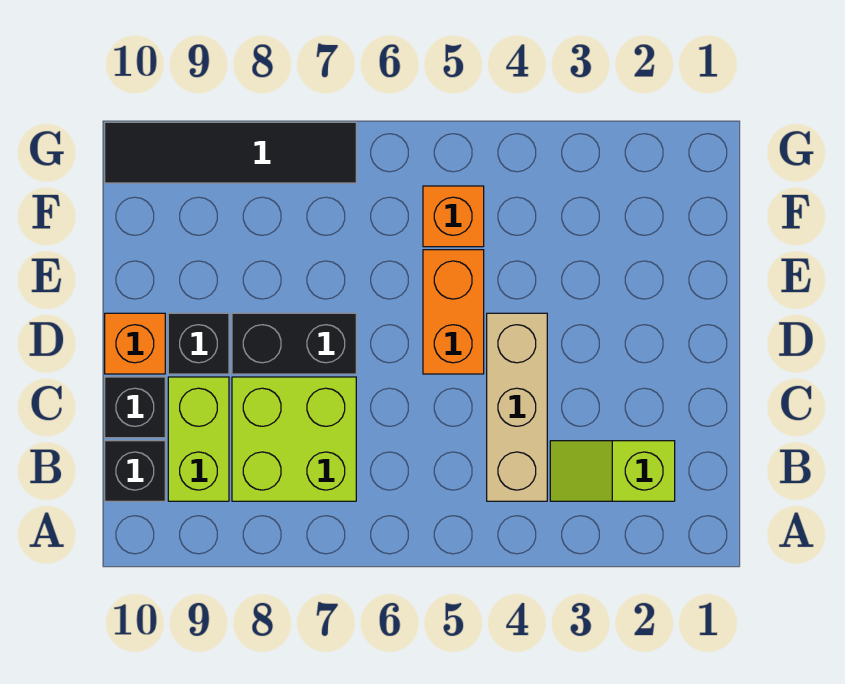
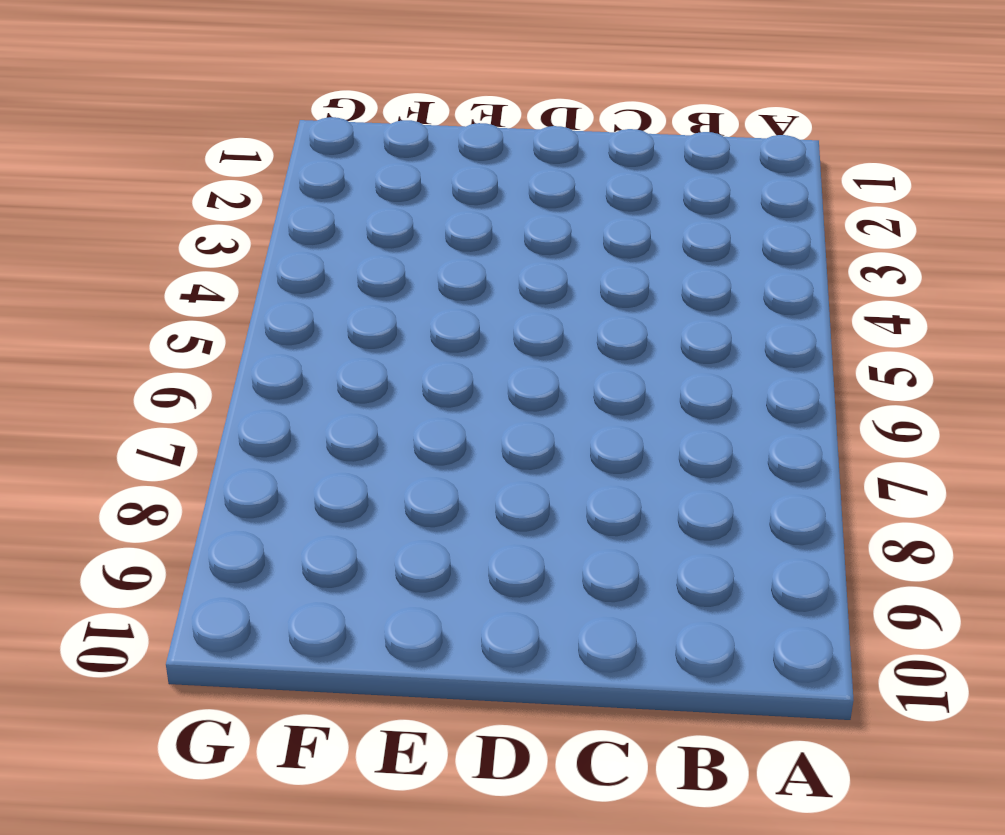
none -> lime 1x2 slope [550,441,675,501]
none -> tan 1x3 brick [487,313,547,501]
none -> lime 2x2 brick [232,377,356,501]

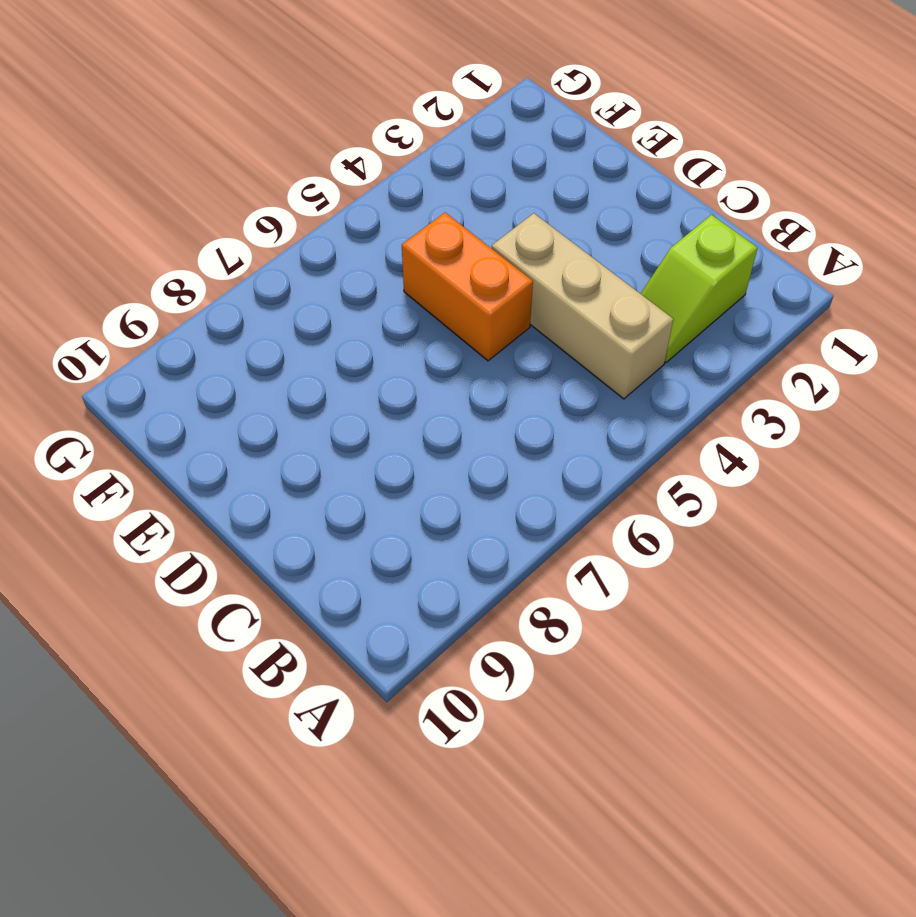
none -> lime 2x2 brick [232,377,356,501]
none -> lime 1x2 brick [168,377,229,501]
none -> black 1x1 brick [105,441,165,501]

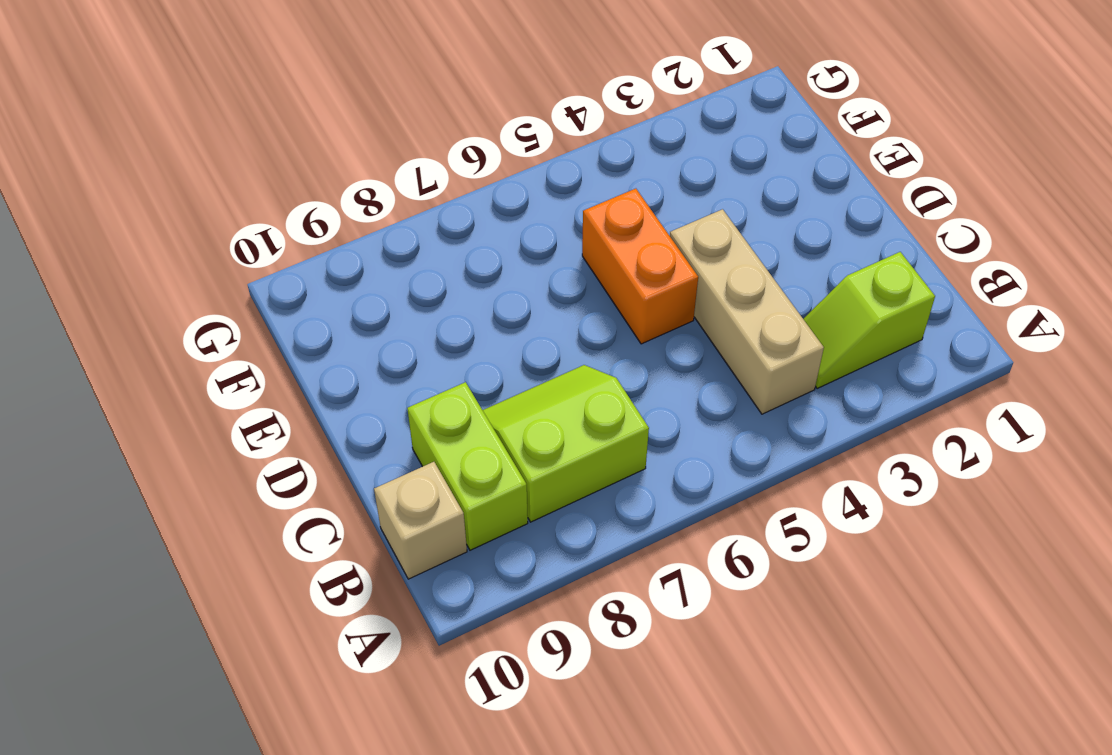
lime 2x2 slope [483,365,649,522] -> lime 2x2 brick [232,377,356,501]
tan 1x1 brick [374,462,467,579] -> black 1x1 brick [105,441,165,501]
none -> black 1x1 brick [105,377,165,438]
none -> black 1x2 brick [232,313,356,374]
none -> black 1x1 brick [168,313,229,374]

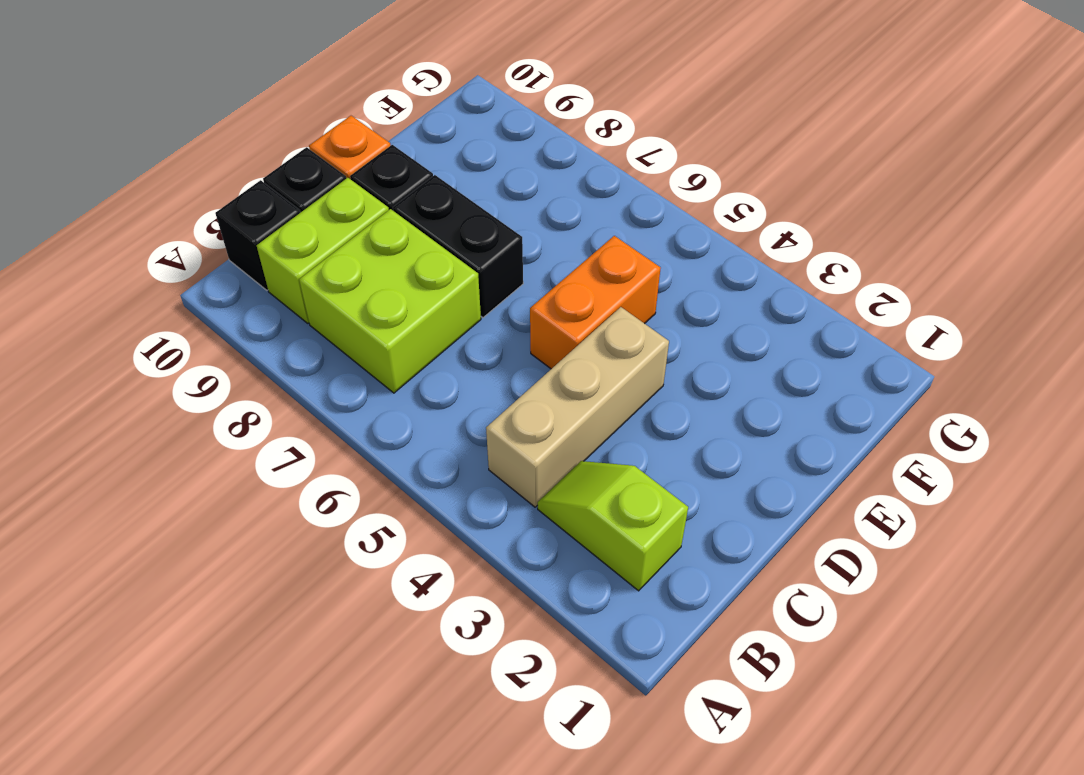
none -> orange 1x1 brick [423,186,484,247]
none -> black 1x4 tile [105,122,356,183]

